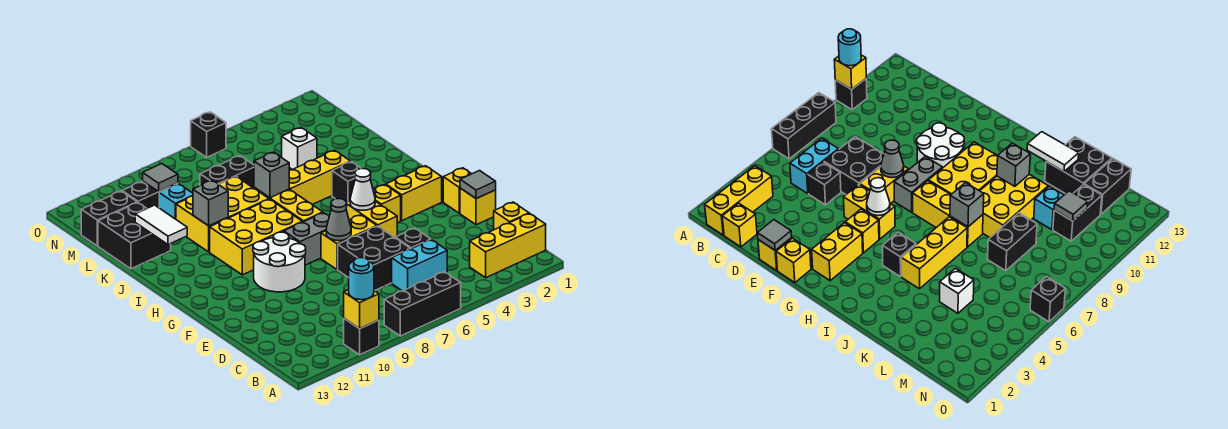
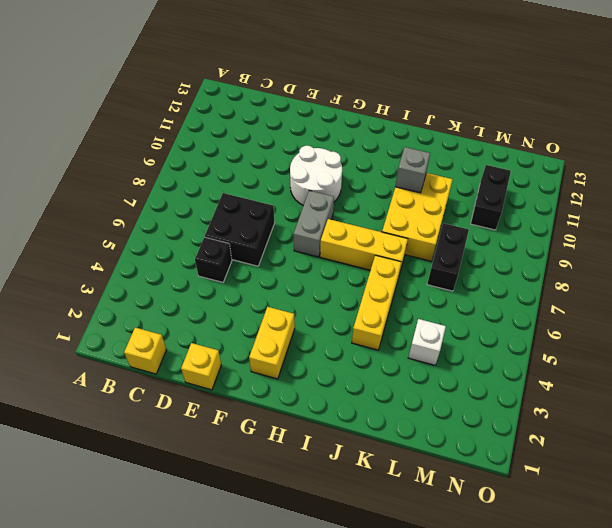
none -> black 1x3 brick [384,272,461,336]
none -> black 1x1 brick [344,319,379,355]
none -> yellow 1x3 brick [470,214,546,278]
none -> cyan 1x2 brick [392,240,447,291]

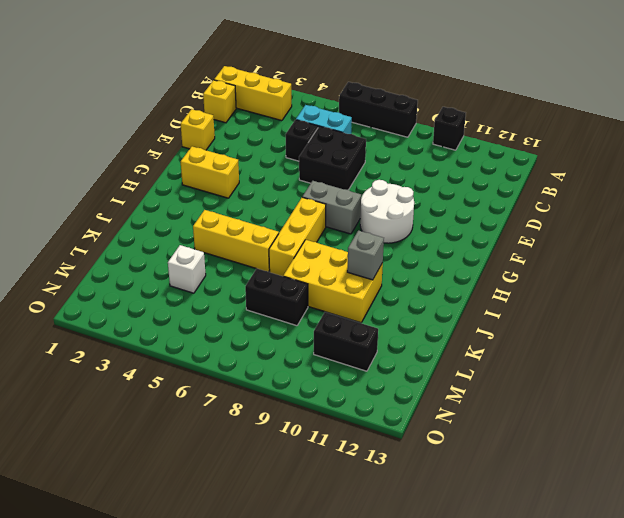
none -> yellow 1x1 brick [443,168,471,213]
none -> yellow 1x2 brick [346,201,397,238]
none -> yellow 1x2 brick [321,215,377,270]
none -> yellow 1x1 brick [373,185,401,223]

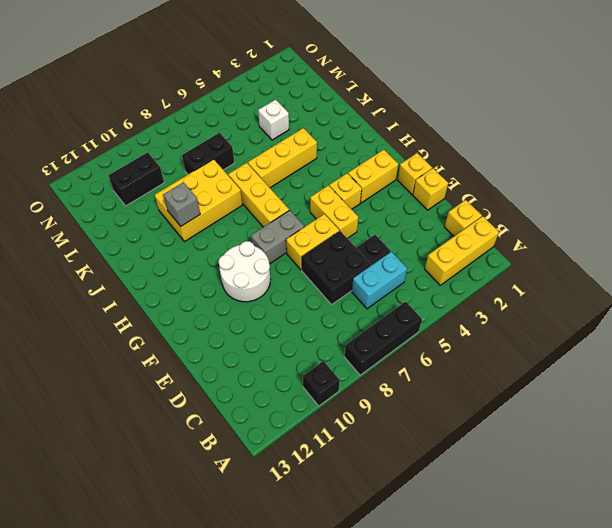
none -> yellow 2x3 brick [210,199,302,275]
none -> black 1x1 brick [332,162,361,202]
none -> black 2x2 brick [98,203,171,269]
none -> cyan 1x1 brick [159,184,193,219]

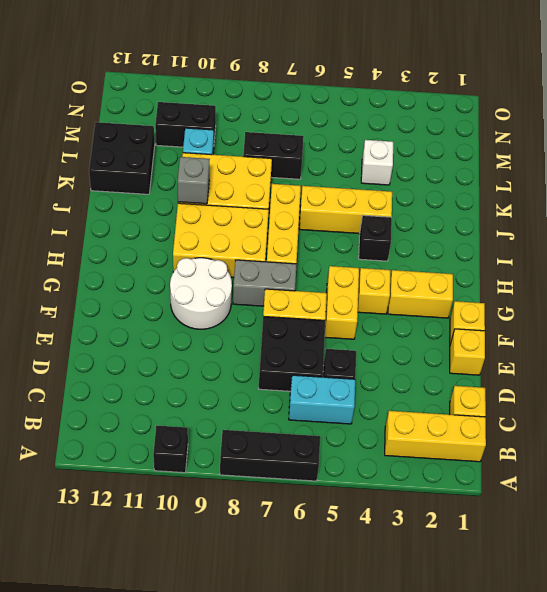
none -> black 1x2 brick [81,191,137,246]
none -> black 1x1 brick [191,112,226,157]
none -> yellow 1x1 brick [344,290,379,329]
none -> grey 1x1 tile [460,171,496,199]

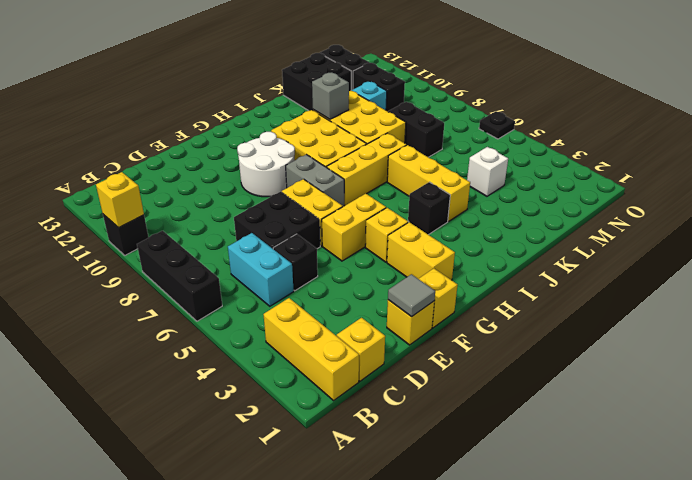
black 1x1 plate [479,111,515,139] -> black 1x1 brick [191,112,226,157]
none -> grey 1x1 cone [326,199,351,241]
none -> white 1x1 cone [350,168,375,210]
none -> grey 1x1 brick [254,152,289,198]
none -> white 1x2 tile [135,205,187,245]

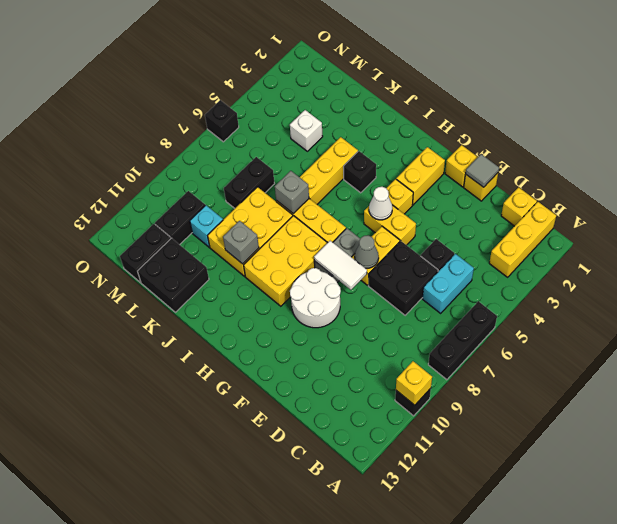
white 1x2 tile [314,241,367,290] -> white 1x2 tile moved to [135,205,187,245]
none -> grey 1x1 tile [143,164,178,192]
none -> cyan 1x1 round brick [349,258,374,300]

